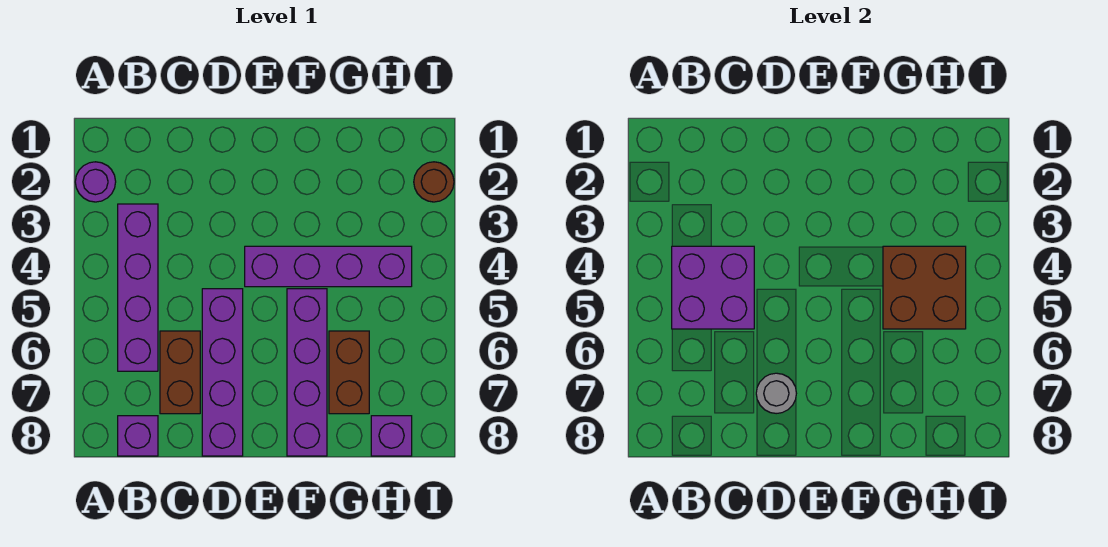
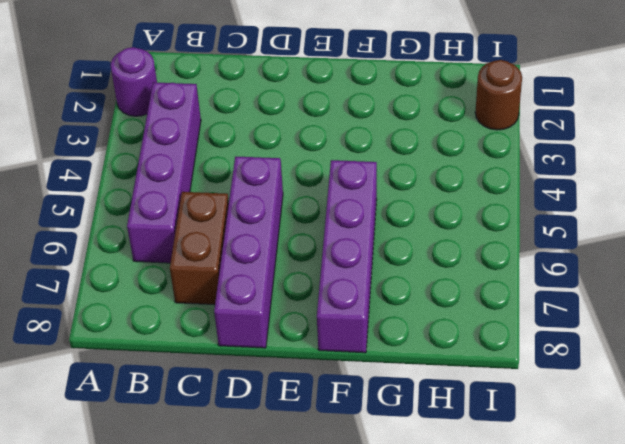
none -> purple 1x1 brick [118,416,158,456]
none -> purple 1x4 brick [245,246,412,287]
none -> brown 1x2 brick [329,331,369,414]

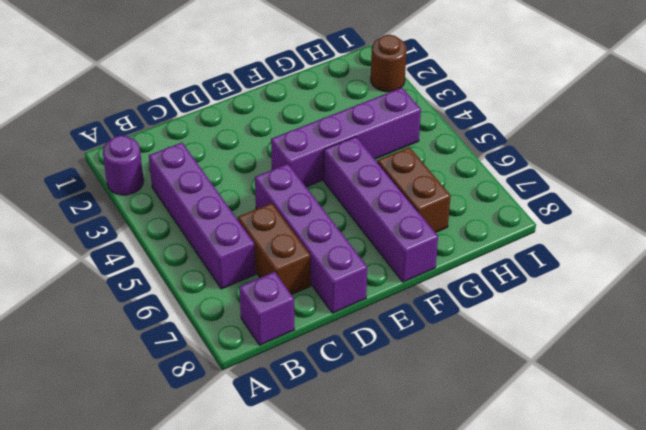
none -> purple 1x1 brick [371,416,412,456]
none -> purple 2x2 brick [672,246,754,329]
none -> grey 1x1 round brick [756,373,796,414]

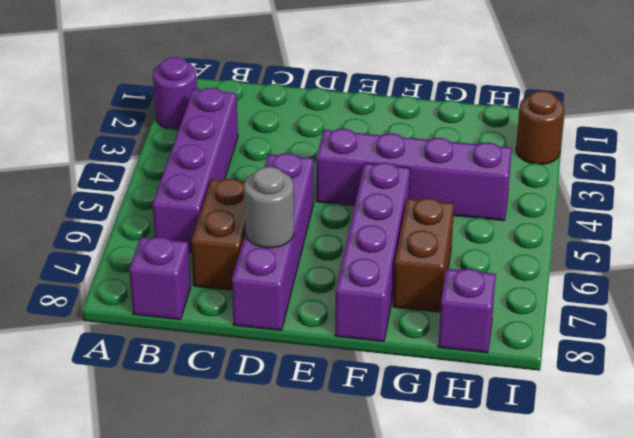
none -> purple 2x2 brick [672,246,754,329]
none -> brown 2x2 brick [883,246,966,329]

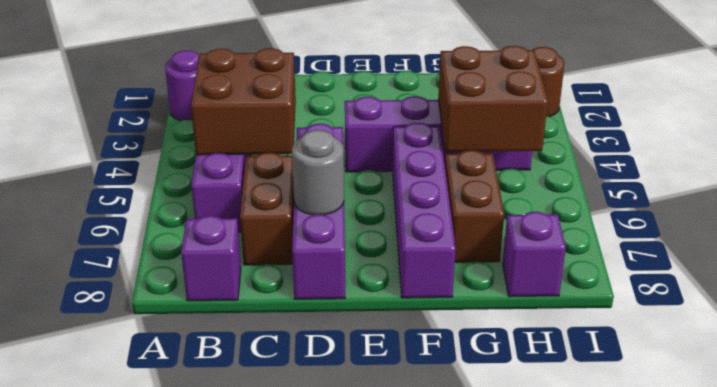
brown 2x2 brick [191,48,296,155] -> purple 2x2 brick [672,246,754,329]

